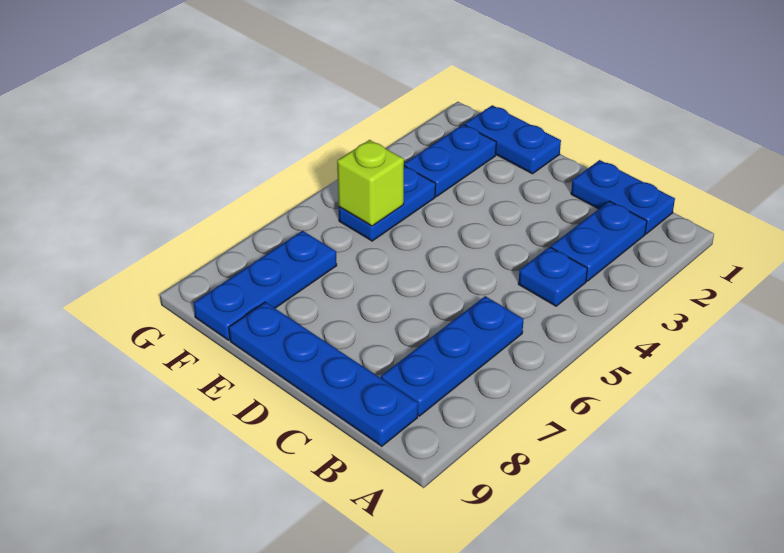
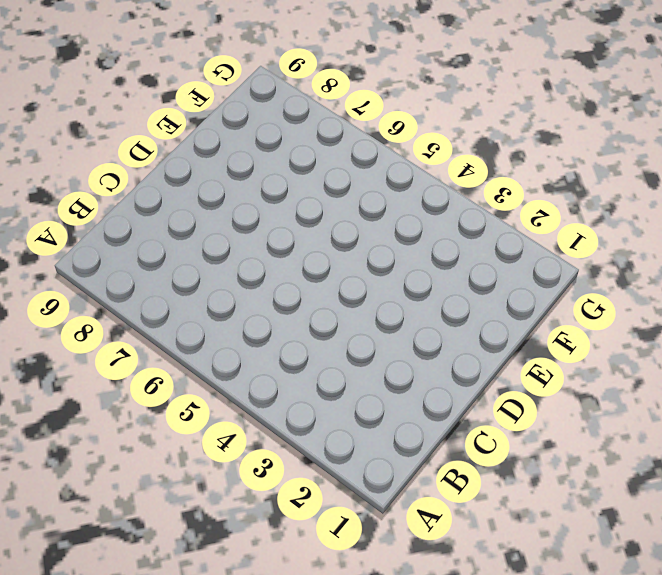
none -> blue 1x2 plate [571,160,675,234]
none -> blue 1x2 plate [551,201,647,281]

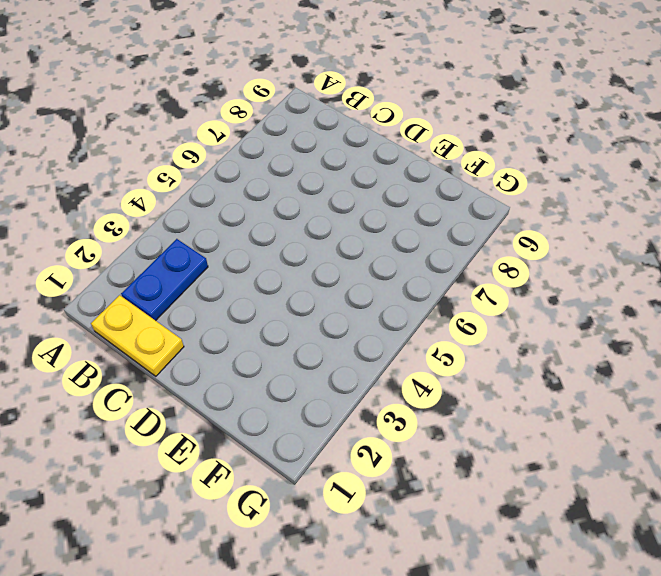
yellow 1x2 plate [91,295,184,376] -> blue 1x2 plate [571,160,675,234]
none -> blue 1x1 plate [518,247,587,306]
none -> blue 1x3 plate [381,296,524,416]

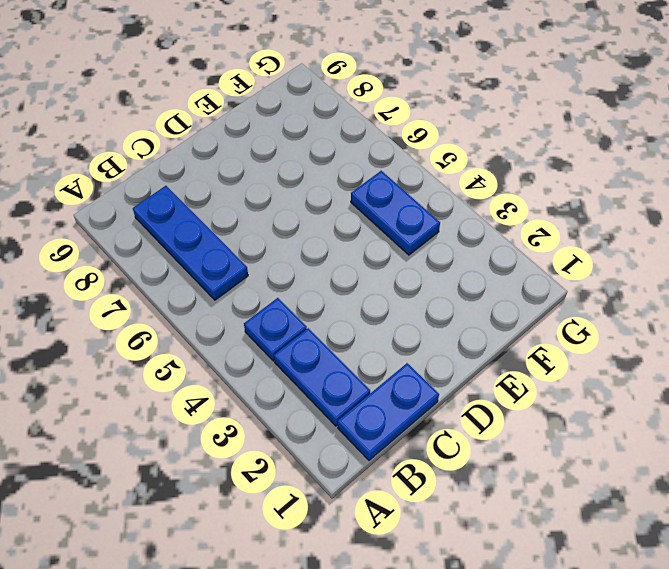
none -> blue 1x4 plate [229,302,418,446]
none -> blue 1x2 plate [465,105,561,174]

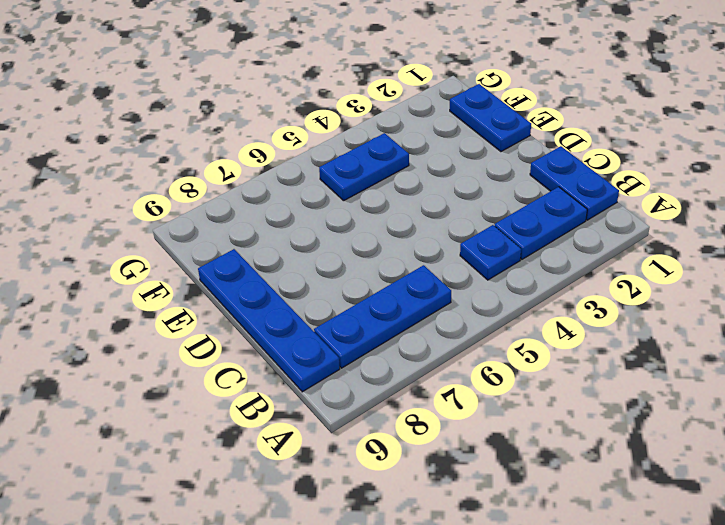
none -> blue 1x2 plate [404,125,496,196]
none -> blue 1x3 plate [194,231,337,340]

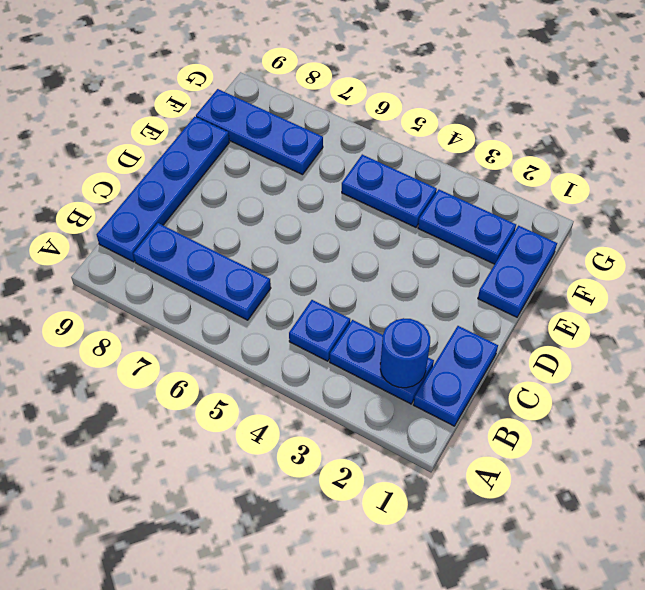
blue 1x1 round brick [380,318,430,388] -> none
none -> lime 1x1 brick [337,140,404,226]

